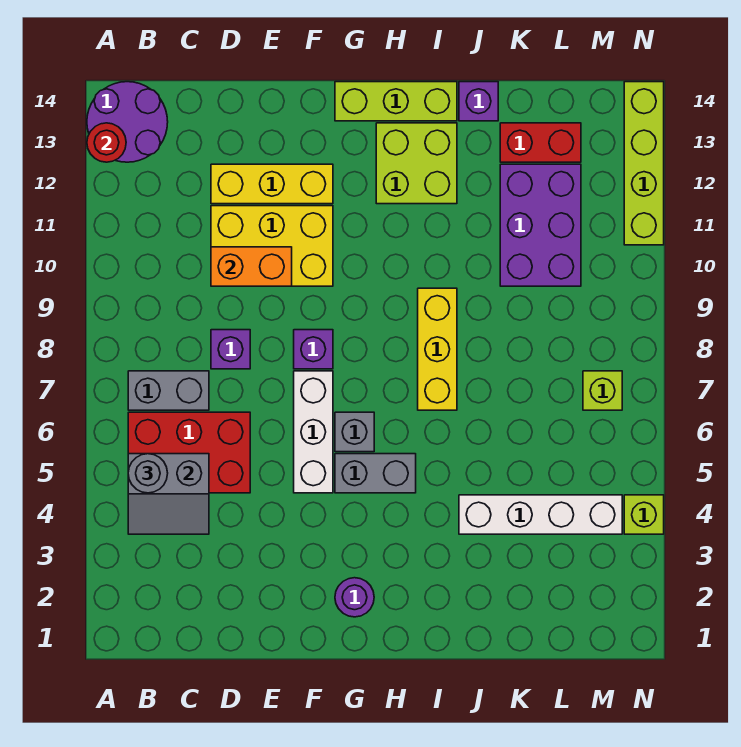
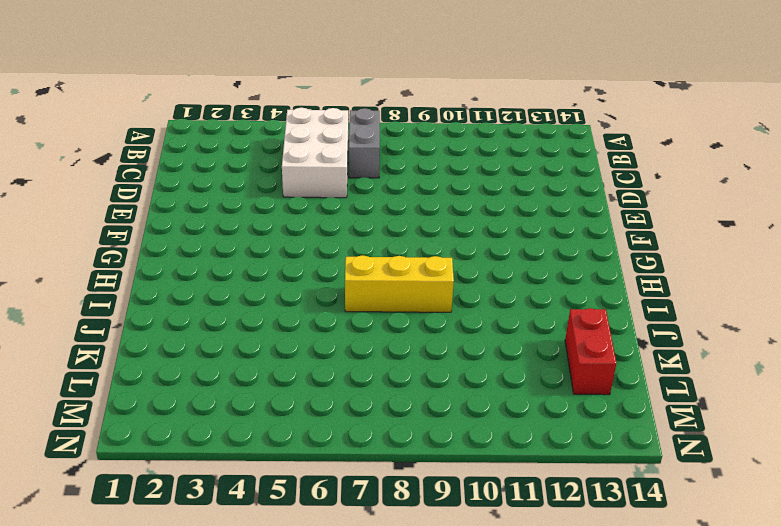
white 2x3 brick [282,108,349,198] -> red 2x3 brick [128,412,250,493]
none -> purple 2x2 round brick [87,82,168,162]
none -> purple 1x1 brick [211,330,250,369]
none -> yellow 2x3 brick [211,206,333,286]

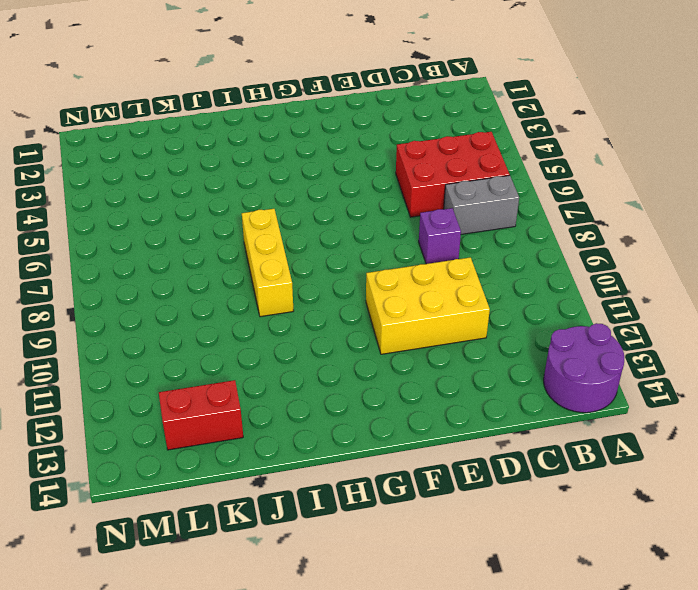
none -> yellow 1x3 brick [211,164,333,204]
none -> white 1x3 brick [294,371,333,493]
none -> purple 1x1 brick [294,330,333,369]

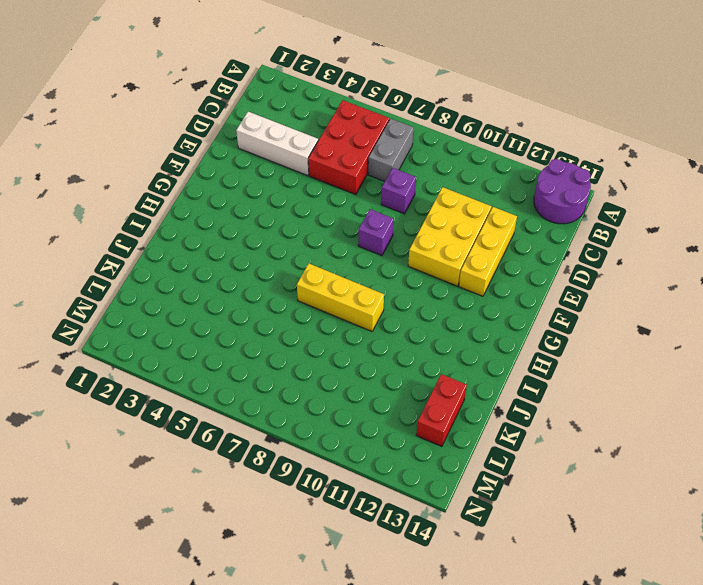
white 1x3 brick [236,112,318,176] -> white 1x3 brick moved to [294,371,333,493]
none -> purple 1x1 round brick [335,578,374,617]
none -> grey 1x2 brick [335,454,416,493]
none -> grey 1x1 brick [335,412,374,452]

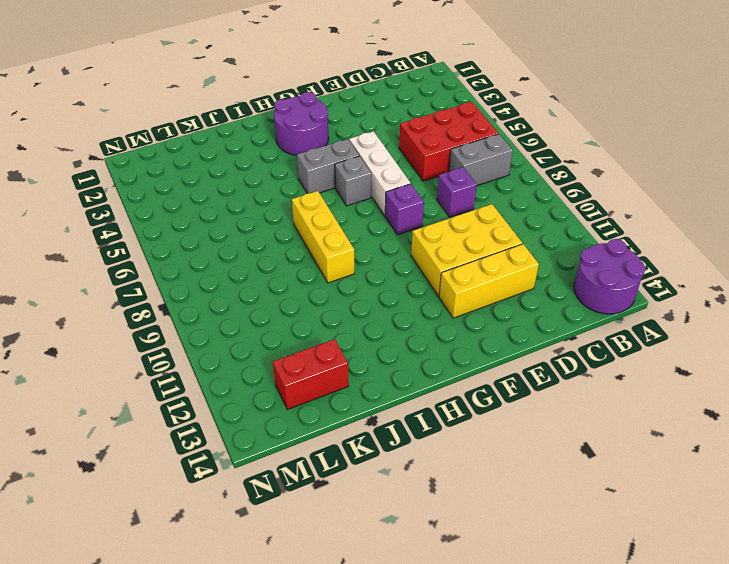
purple 2x2 round brick [274,92,329,155] -> purple 1x1 round brick [335,578,374,617]
none -> lime 1x3 brick [335,82,457,121]
none -> lime 2x2 brick [376,123,457,204]
none -> white 1x4 brick [459,495,622,534]

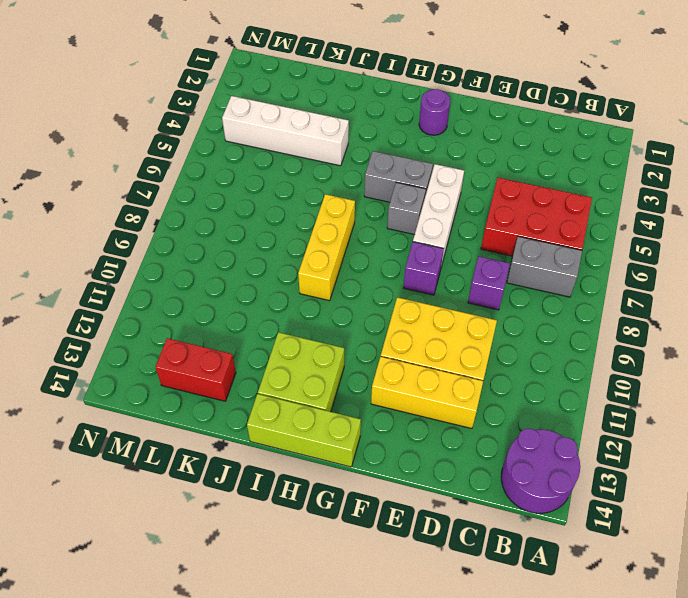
none -> purple 1x1 brick [459,82,498,121]
none -> purple 2x3 brick [500,164,581,286]
none -> lime 1x1 brick [583,371,622,410]

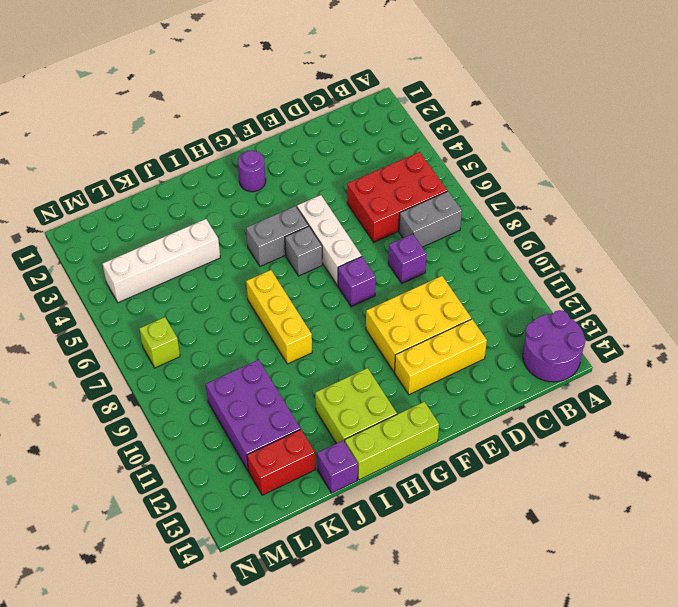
none -> lime 1x1 brick [624,495,664,534]
none -> lime 1x4 brick [624,82,664,245]
none -> red 1x1 round brick [87,123,126,162]

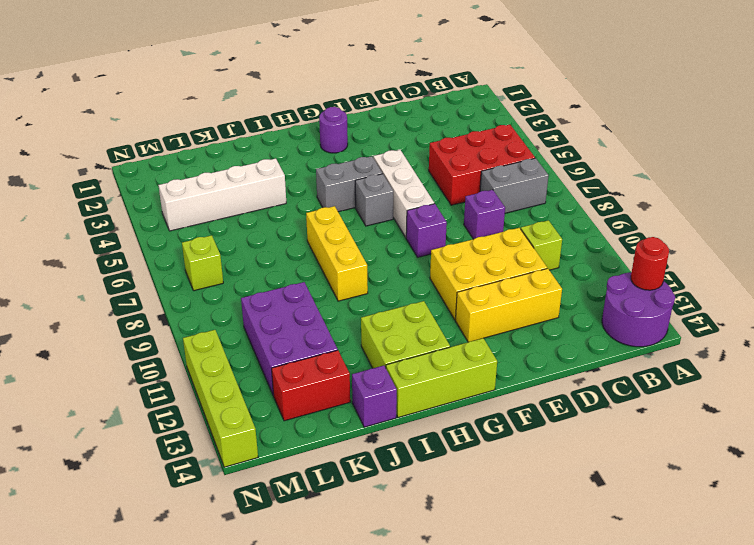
lime 1x1 brick [521,220,562,270] -> lime 1x1 brick moved to [624,495,664,534]
none -> grey 2x2 slope [128,454,209,534]
none -> orange 1x2 brick [211,247,292,286]
none -> grey 1x1 round brick [128,454,168,493]

